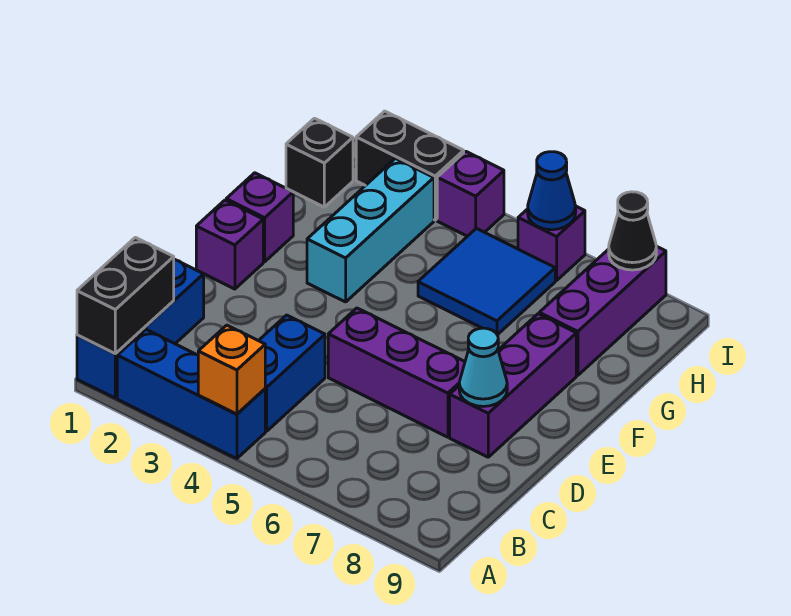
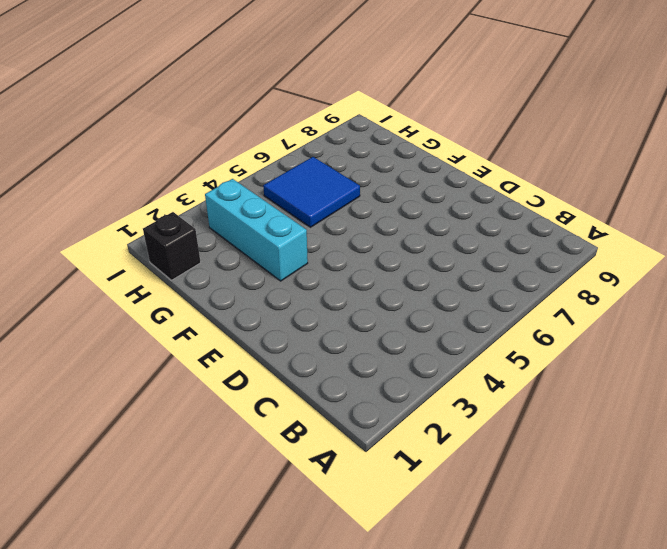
none -> blue 1x3 brick [77,259,204,398]
none -> blue 1x3 brick [117,330,265,459]
none -> blue 1x2 brick [259,315,325,431]

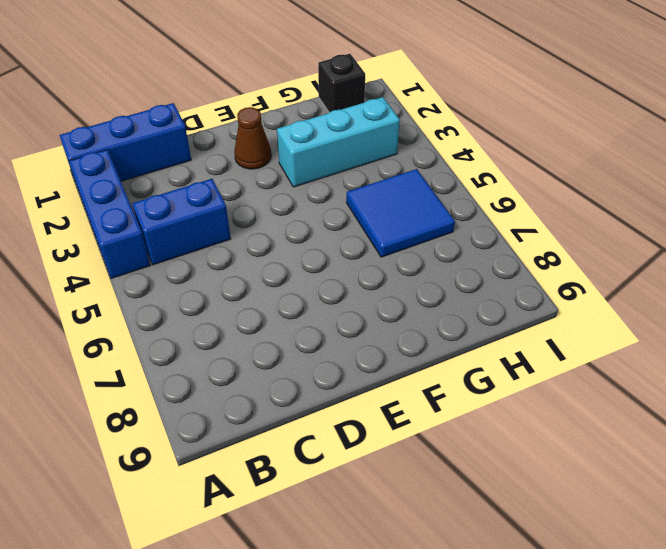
brown 1x1 cone [234,107,271,169] -> none
none -> purple 1x3 brick [328,308,465,437]
none -> purple 1x3 brick [450,314,576,457]
none -> purple 1x1 brick [196,200,263,289]

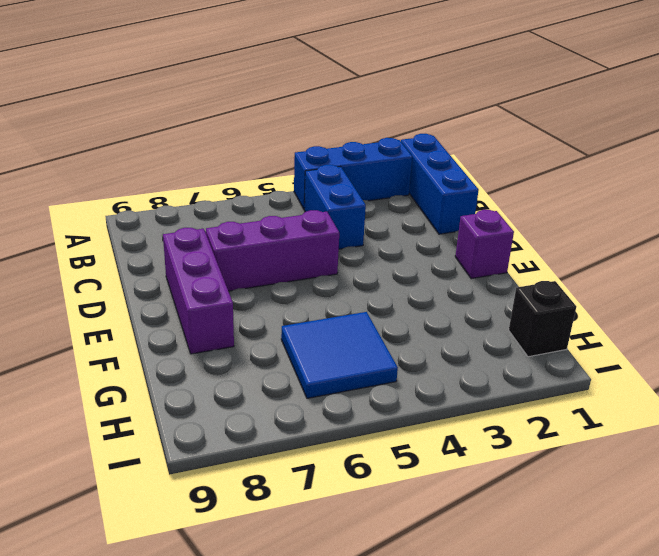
none -> purple 1x1 brick [226,173,293,262]
none -> cyan 1x3 brick [307,159,434,302]
none -> purple 1x3 brick [539,246,666,375]

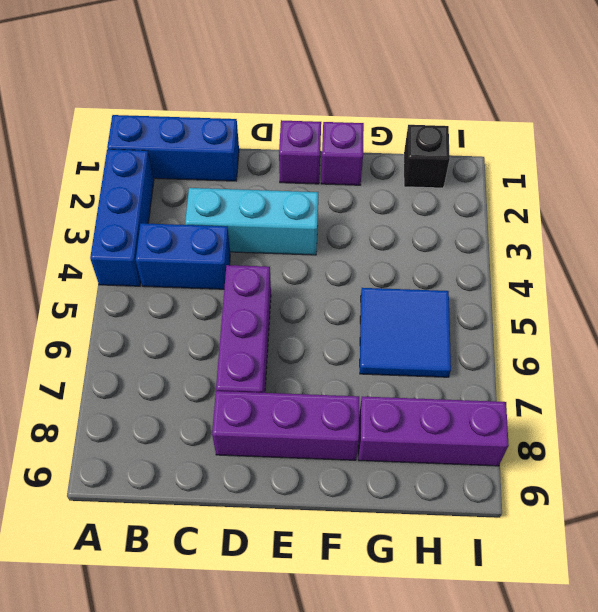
cyan 1x3 brick [185,188,318,255] -> cyan 1x3 brick moved to [307,159,434,302]
none -> black 1x2 brick [356,111,464,220]
none -> purple 1x1 brick [437,151,504,236]
none -> purple 1x1 brick [518,206,585,281]

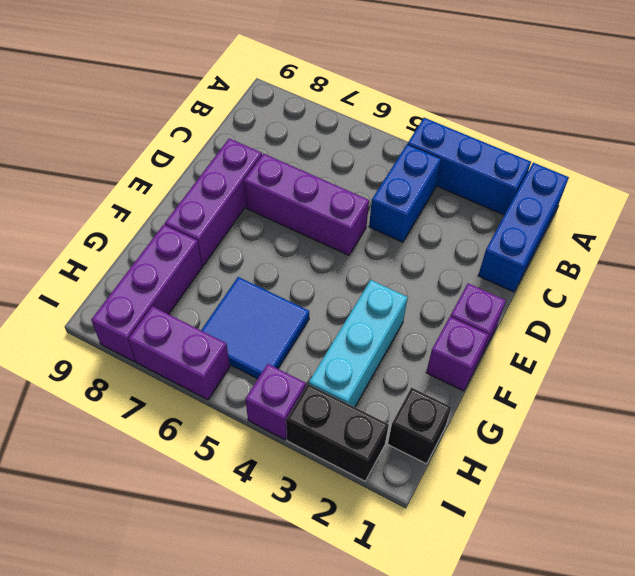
purple 1x2 brick [129,306,230,400] -> purple 1x1 brick [518,206,585,281]
none -> black 1x2 brick [77,237,174,354]
none -> orange 1x1 brick [198,325,265,414]
none -> cyan 1x1 cone [459,328,507,406]

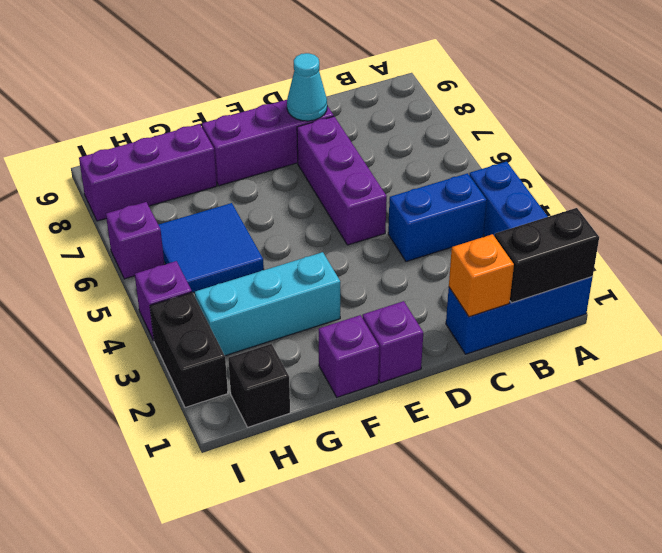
orange 1x1 brick [449,234,514,317] -> orange 1x1 brick moved to [198,325,265,414]
none -> blue 1x1 cone [528,152,576,230]
none -> black 1x1 cone [609,192,656,270]

